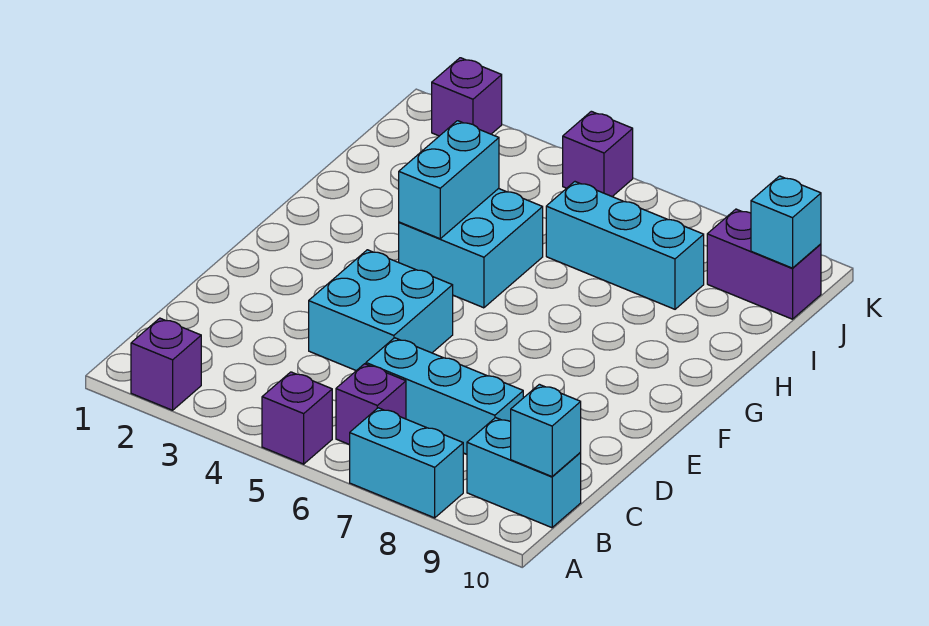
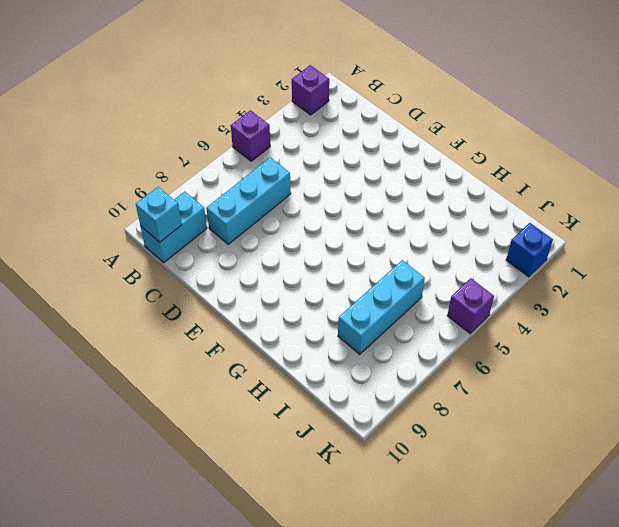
blue 1x1 brick [506,223,553,277] -> purple 1x1 brick [432,58,502,136]
none -> cyan 1x2 brick [350,408,463,518]
none -> purple 1x1 brick [336,364,406,445]
none -> cyan 2x2 brick [309,250,453,371]

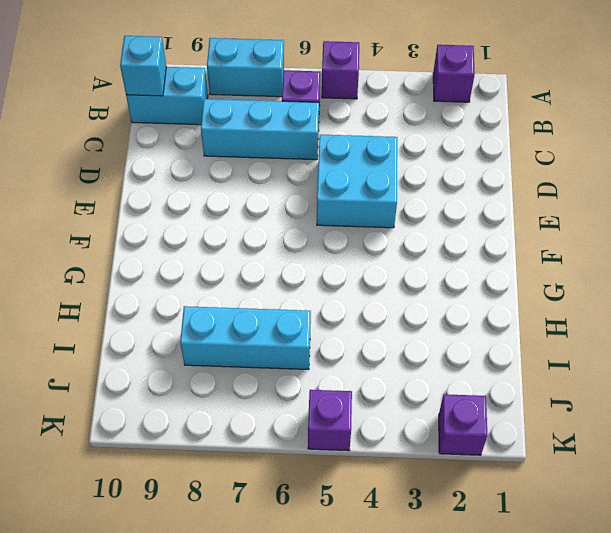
none -> cyan 2x2 brick [399,188,543,308]
none -> purple 1x2 brick [707,209,821,319]
none -> cyan 1x2 brick [399,121,499,239]

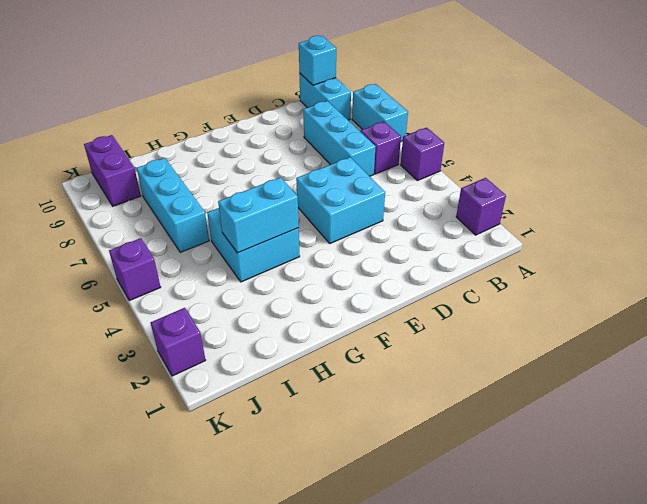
none -> cyan 1x1 brick [751,176,821,268]

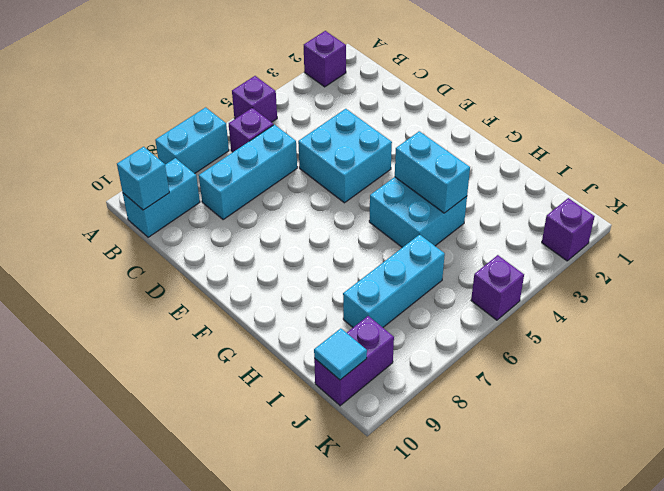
cyan 1x1 tile [314,328,367,380] -> cyan 1x1 brick [751,176,821,268]

